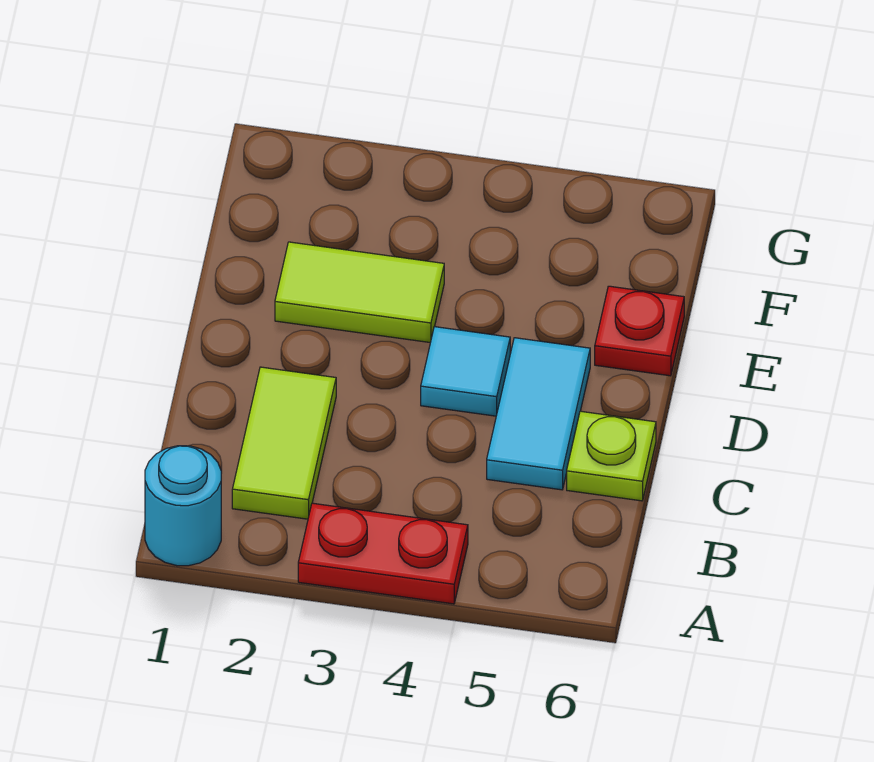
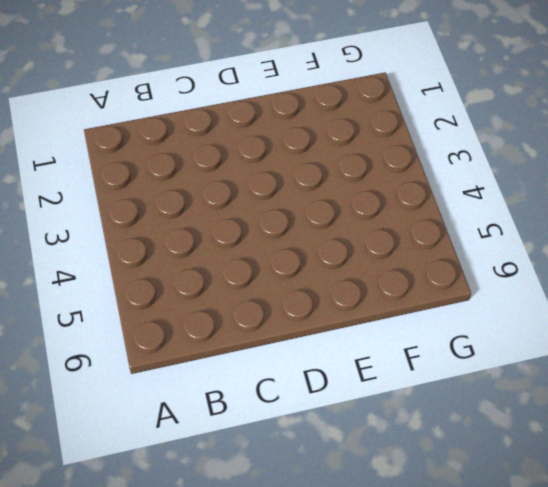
none -> cyan 1x1 round brick [145,446,221,566]
none -> red 1x2 plate [298,503,468,604]

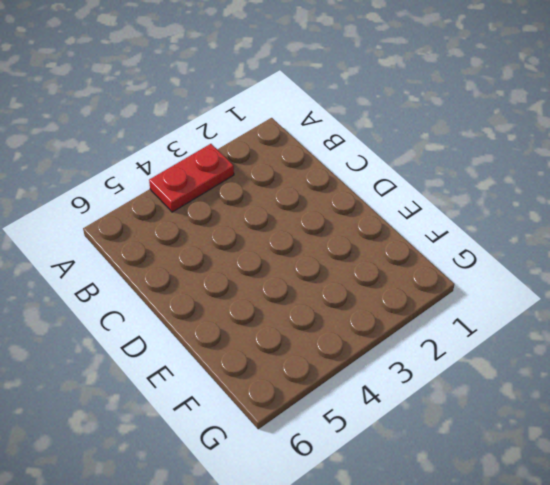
none -> cyan 1x1 round brick [145,446,221,566]
none -> lime 1x2 tile [232,367,336,519]

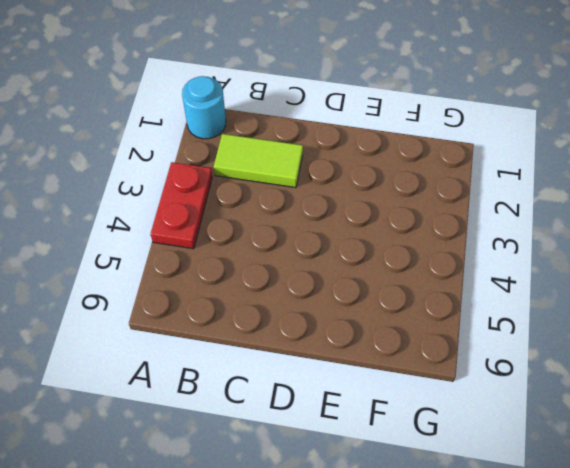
none -> cyan 1x2 tile [487,338,590,490]
none -> lime 1x1 plate [567,411,656,501]

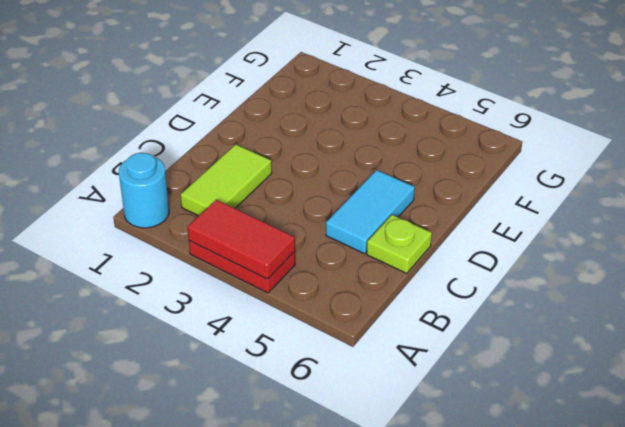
red 1x2 tile [188,200,295,279] -> none
none -> cyan 1x1 tile [421,327,510,416]
none -> lime 1x2 tile [275,242,444,343]

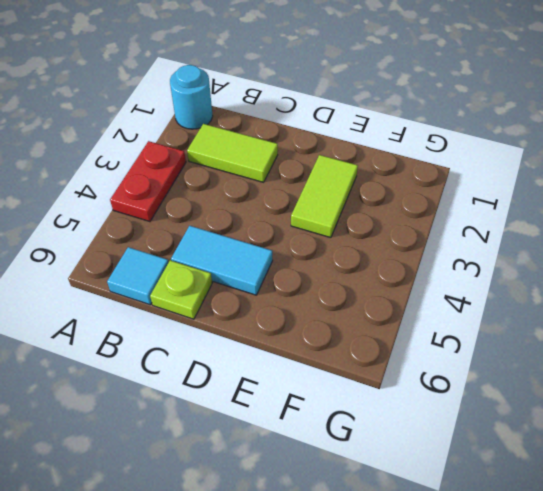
cyan 1x1 tile [107,247,169,305] -> cyan 1x1 tile moved to [421,327,510,416]
none -> red 1x1 plate [595,286,684,376]

